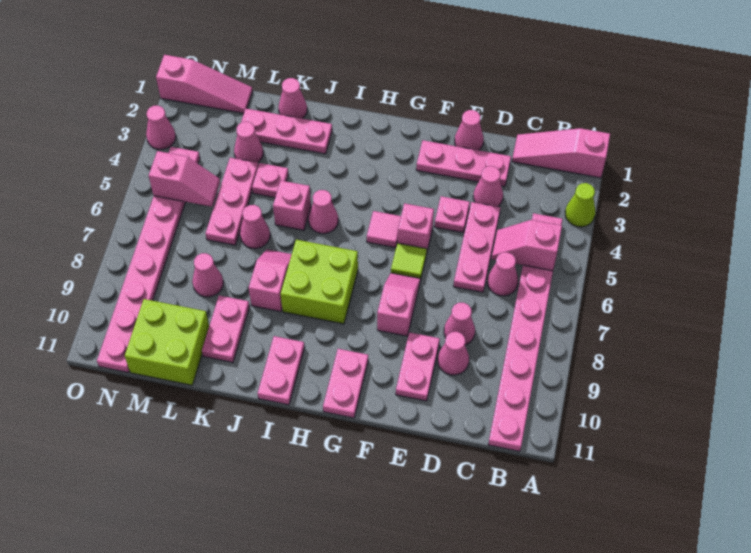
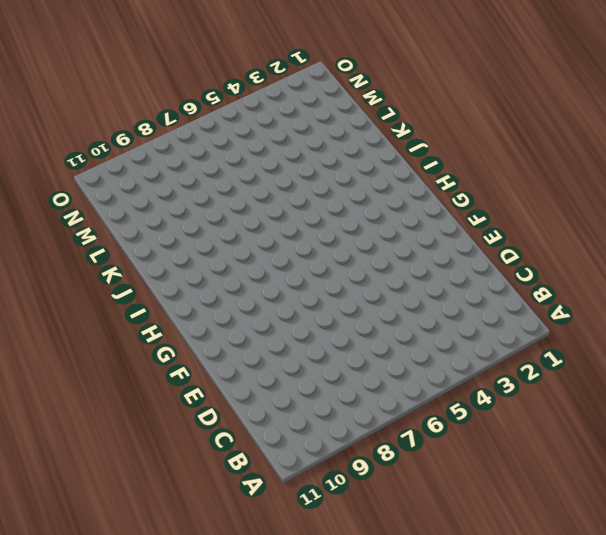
none -> pink 1x3 slope [512,128,610,178]
none -> lime 1x1 cone [565,183,595,227]
none -> pink 1x8 plate [488,213,562,451]
none -> pink 1x1 cone [488,252,518,296]

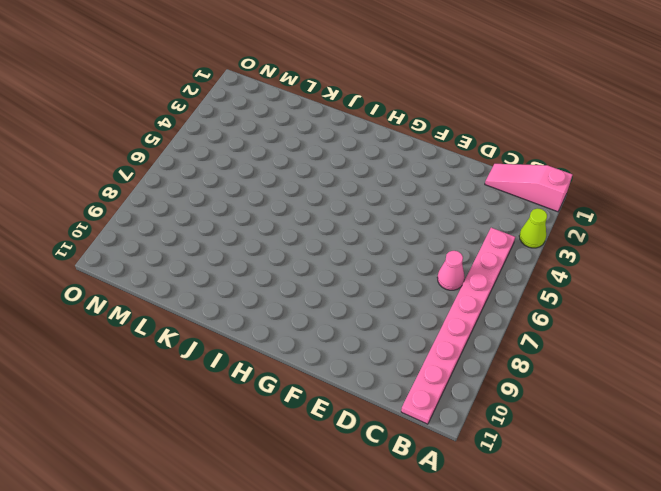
none -> pink 1x3 plate [416,140,511,187]
none -> pink 1x1 cone [473,166,503,207]
none -> pink 1x3 plate [453,202,500,292]
none -> pink 1x1 cone [444,303,475,345]

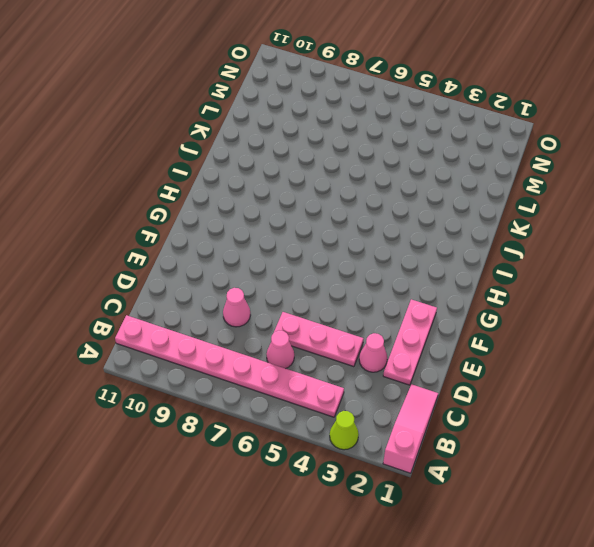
none -> pink 1x1 cone [438,332,469,375]
none -> pink 1x1 cone [455,110,484,150]
none -> pink 1x1 plate [435,196,470,233]
none -> pink 1x2 plate [396,332,440,401]

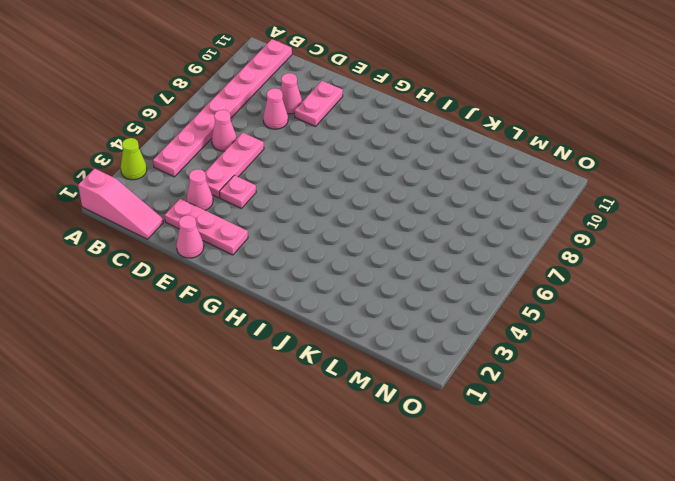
none -> pink 1x1 brick [398,203,434,251]
none -> lime 1x1 tile [391,243,427,280]
none -> pink 1x2 slope [377,273,420,336]
none -> pink 1x1 tile [367,211,401,248]

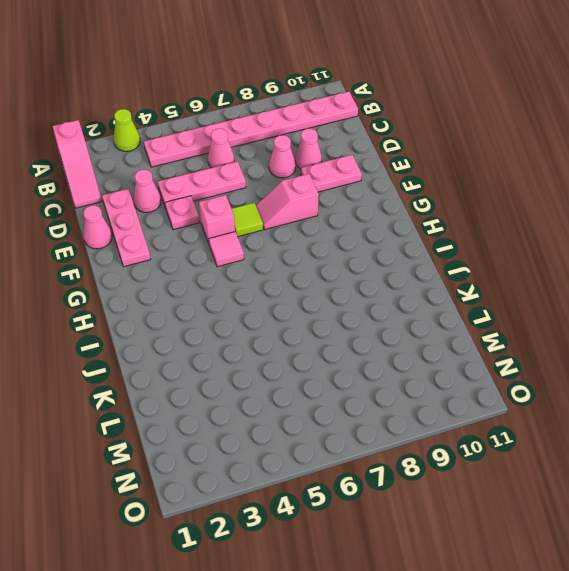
none -> pink 1x2 plate [323,349,368,418]
none -> lime 2x2 brick [281,240,358,324]
none -> pink 1x1 cone [309,190,338,234]
none -> pink 1x2 plate [258,336,305,405]

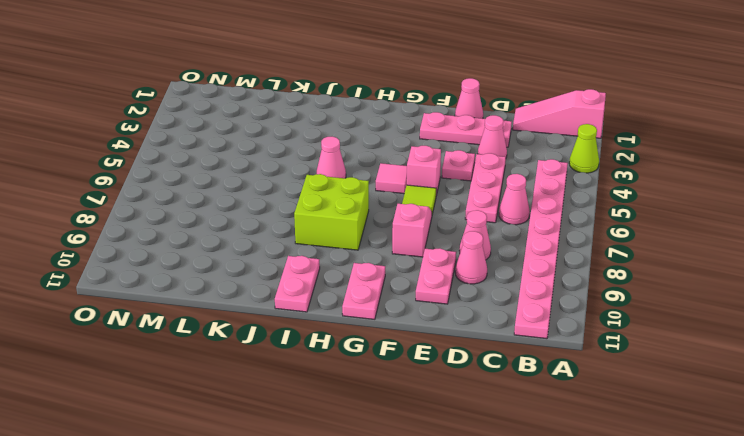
none -> pink 1x3 plate [241,108,332,154]
none -> pink 1x1 brick [273,181,311,230]
none -> pink 1x2 slope [249,249,292,312]
none -> pink 1x1 cone [279,78,307,119]

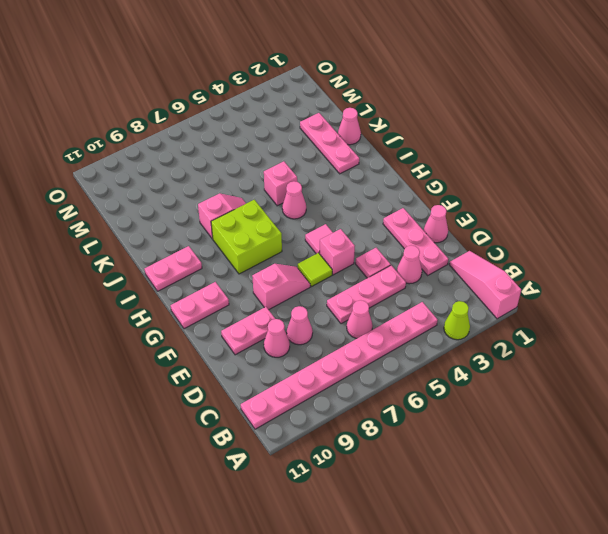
none -> pink 1x1 plate [252,163,289,198]
none -> pink 1x1 cone [240,205,270,249]
none -> pink 1x2 plate [202,295,250,362]
none -> pink 1x1 cone [234,122,263,163]

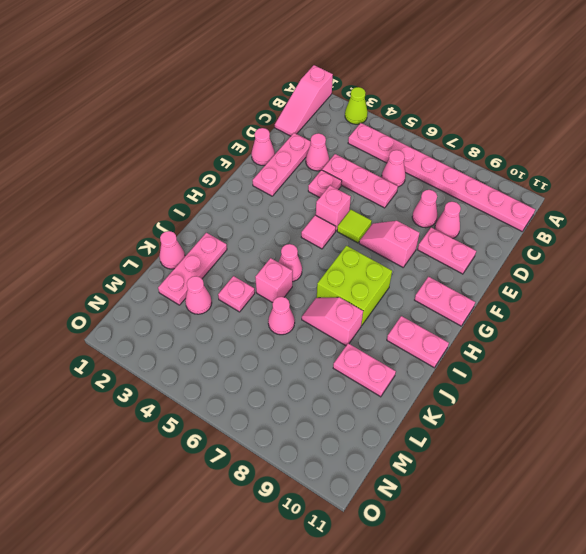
none -> pink 1x3 plate [206,158,259,245]
none -> pink 1x1 cone [192,253,223,297]
none -> lime 2x2 brick [125,299,209,385]
none -> pink 1x3 slope [156,55,253,113]

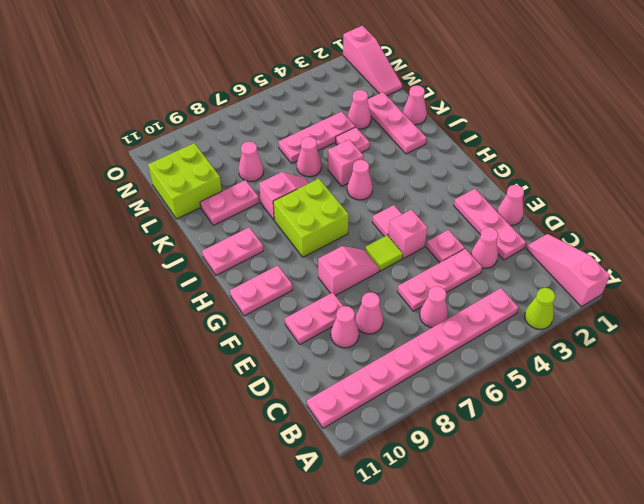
none -> pink 1x8 plate [97,147,200,373]
none -> pink 1x1 cone [146,106,176,149]
none -> pink 1x2 slope [492,220,562,271]
none -> pink 1x2 slope [149,151,220,207]

